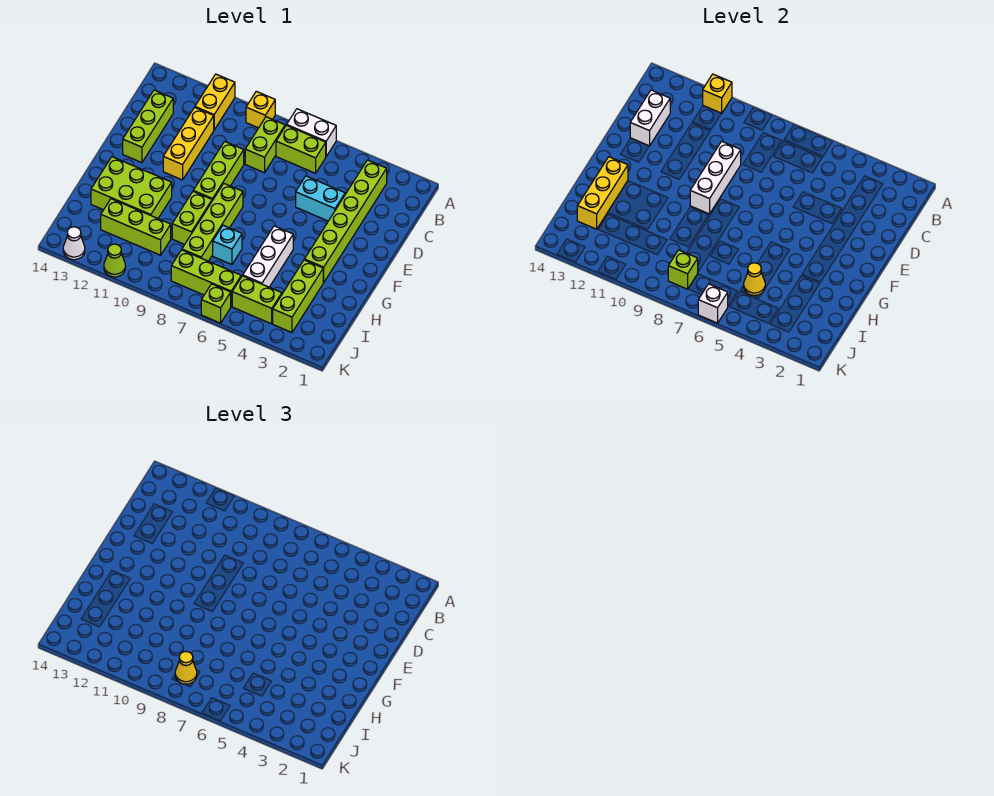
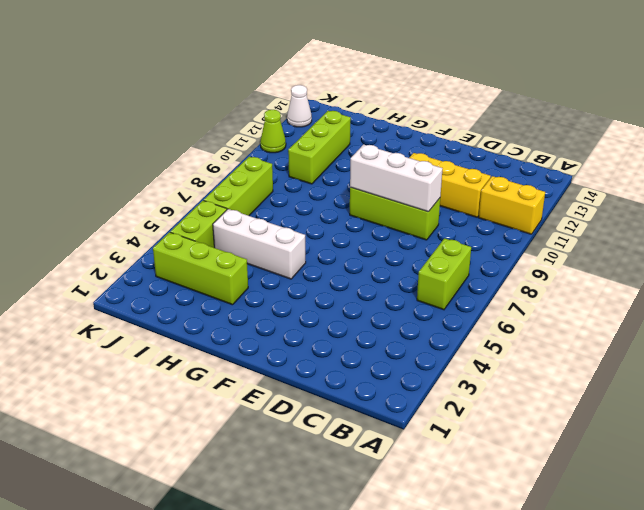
none -> white 1x2 brick [287,109,336,156]
none -> yellow 1x1 brick [246,91,275,128]
none -> lime 1x6 brick [304,160,387,282]
none -> lime 1x2 brick [245,117,285,173]

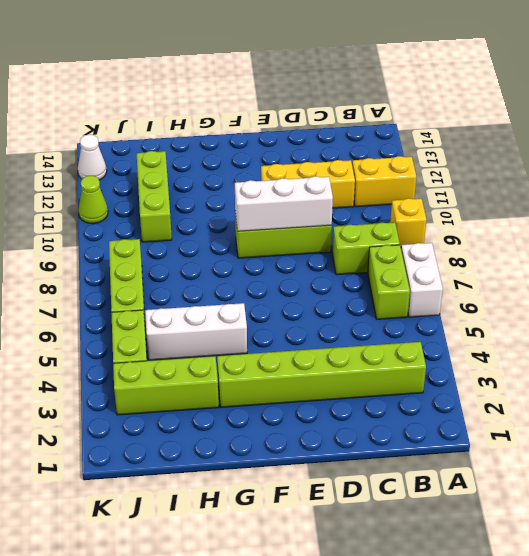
none -> lime 1x3 brick [123,90,173,163]
none -> cyan 1x2 brick [296,176,345,221]
none -> lime 1x4 brick [182,184,243,261]
none -> lime 1x2 brick [172,191,212,244]

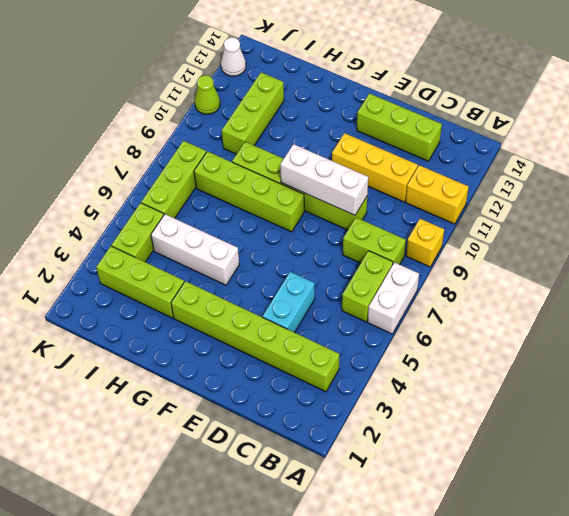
none -> lime 2x3 brick [91,157,172,218]
none -> cyan 1x1 brick [213,225,242,265]
none -> lime 1x1 brick [201,284,231,323]
none -> yellow 1x1 brick [703,74,732,113]

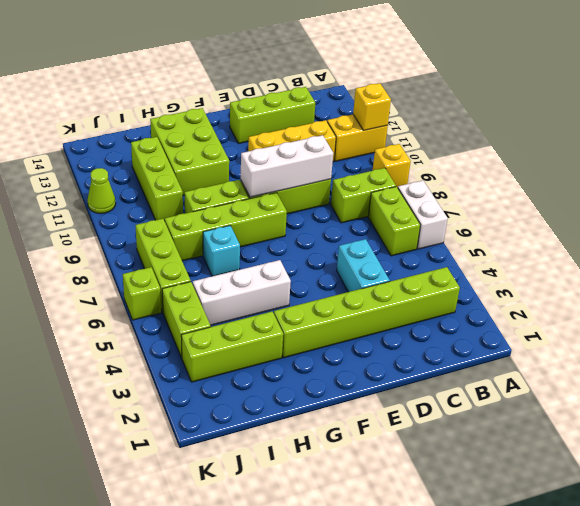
none -> white 1x1 cone [63,227,85,260]
none -> white 1x2 brick [630,90,670,146]
none -> yellow 1x3 brick [577,157,628,229]
none -> yellow 1x1 cone [744,263,765,295]

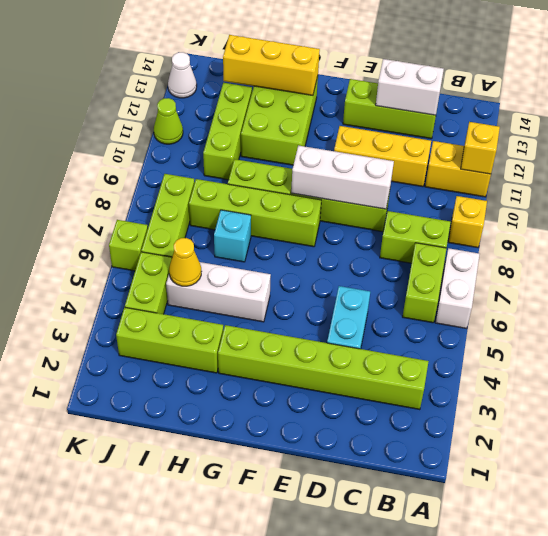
none -> lime 1x1 brick [668,250,698,289]
none -> white 1x1 brick [698,284,728,323]
none -> yellow 1x1 cone [175,652,197,684]

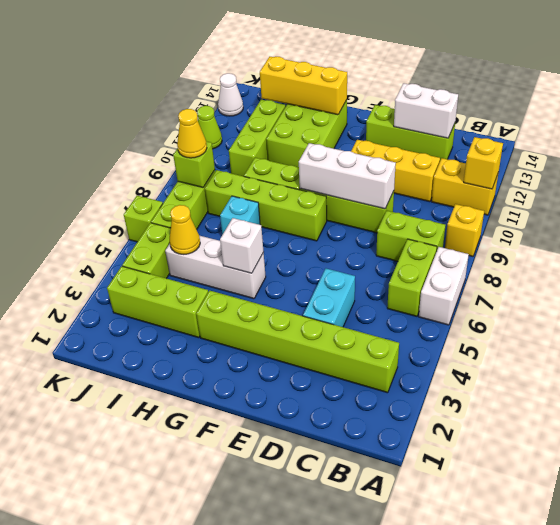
white 1x1 brick [220,218,264,273] -> white 1x1 brick moved to [698,284,728,323]

